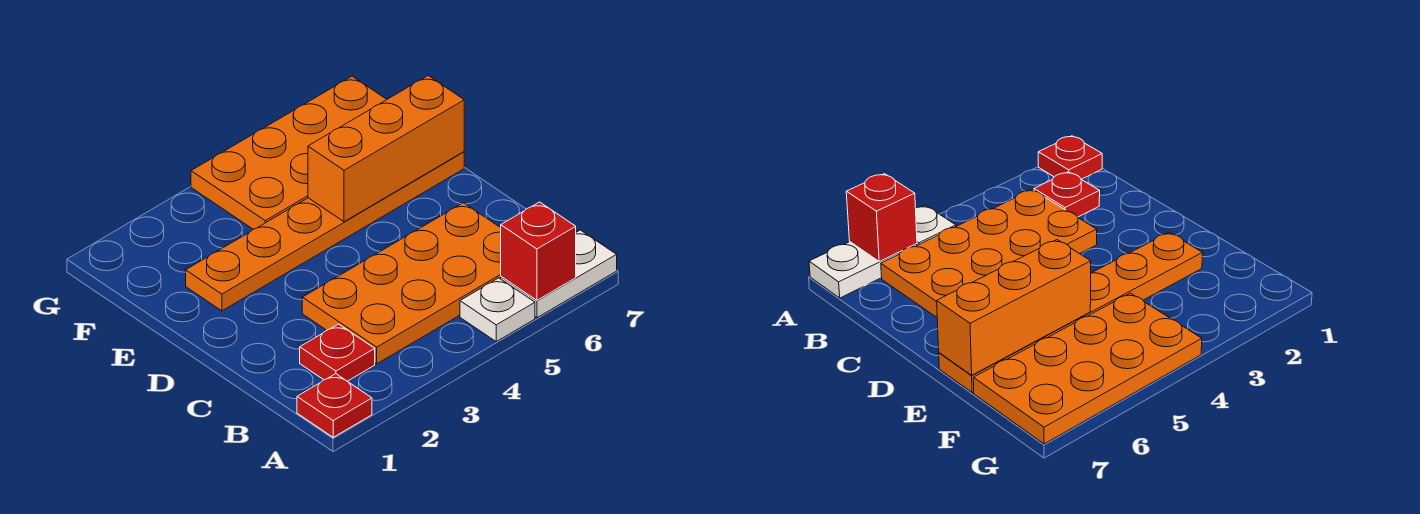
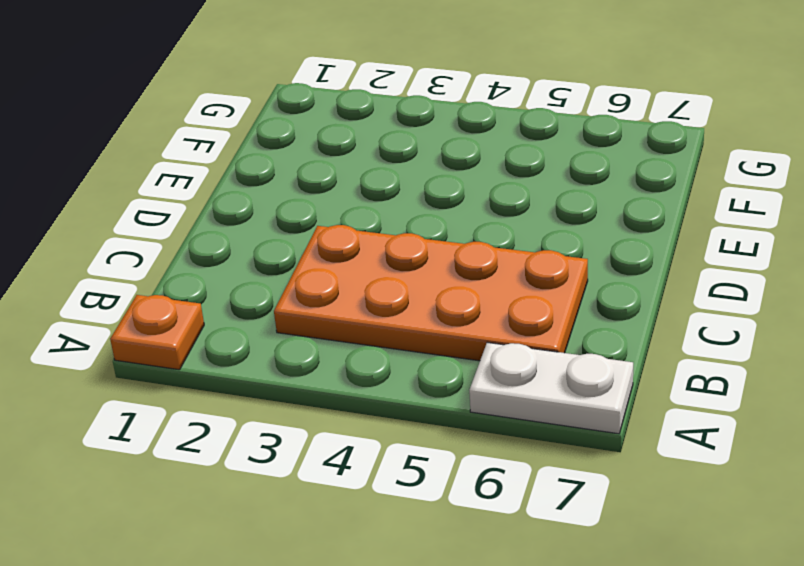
orange 1x1 plate [110,295,204,370] -> red 1x1 plate [297,374,372,437]
none -> white 1x1 plate [460,278,535,341]
none -> red 1x1 plate [300,324,375,381]

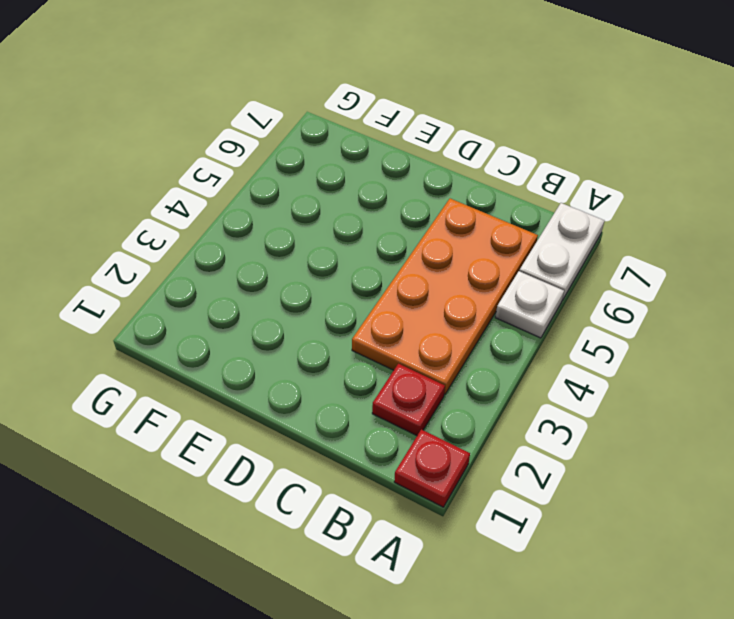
none -> orange 1x6 plate [186,152,464,311]
none -> orange 2x4 plate [191,76,387,229]

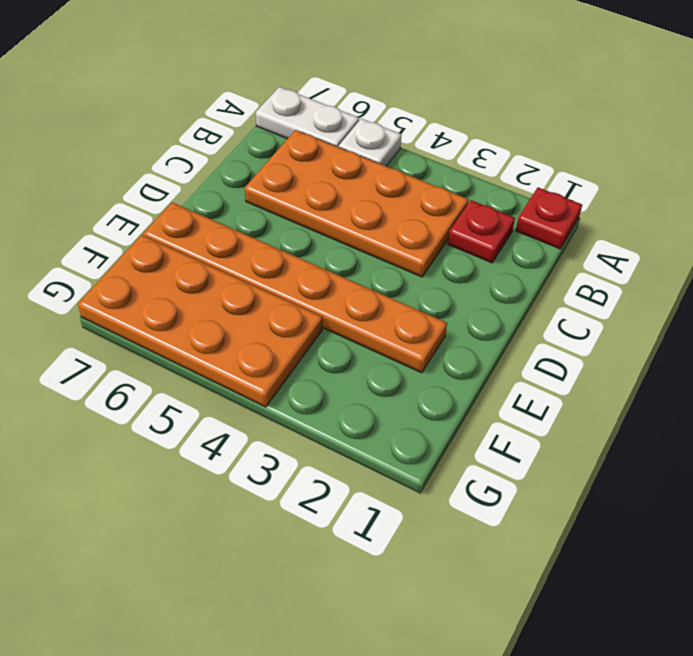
none -> red 1x1 brick [501,202,576,300]
none -> orange 1x3 brick [308,76,464,222]

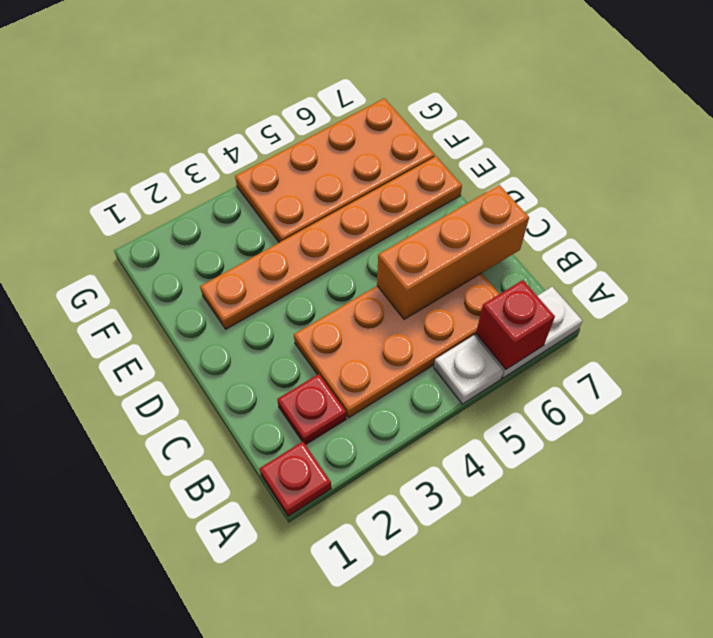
orange 1x3 brick [377,185,529,319] -> orange 1x3 brick moved to [308,76,464,222]

